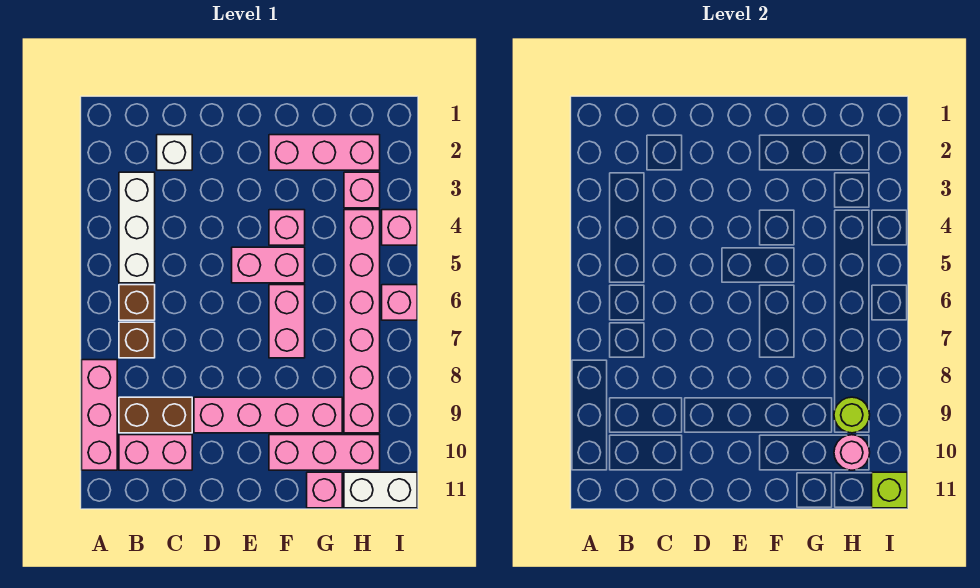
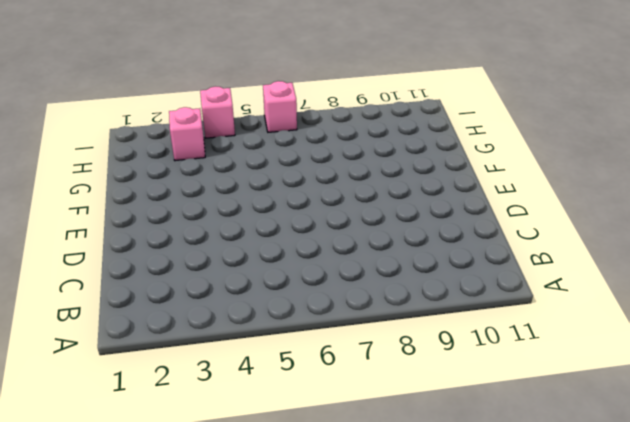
none -> pink 1x3 brick [82,360,117,470]
none -> white 1x3 brick [119,172,155,283]
none -> brown 1x1 brick [119,285,155,320]

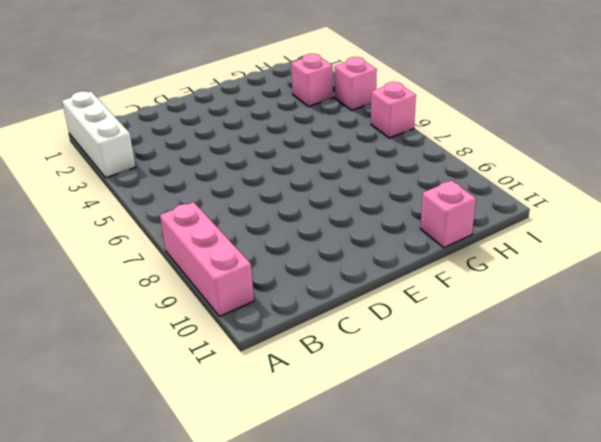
white 1x3 brick [62,91,136,178] -> white 1x3 brick moved to [119,172,155,283]
none -> brown 1x1 brick [119,285,155,320]
none -> brown 1x1 brick [119,322,155,358]
none -> brown 1x2 brick [119,397,192,433]

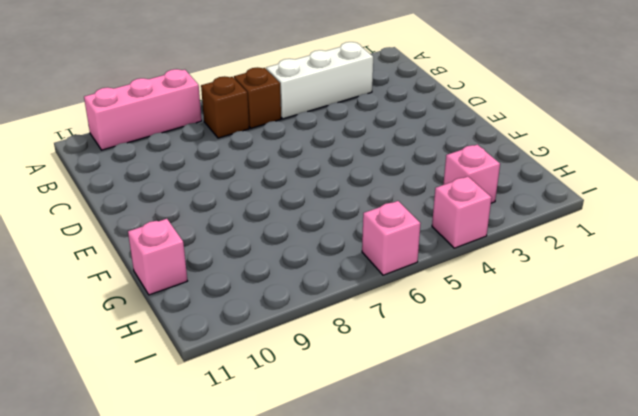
none -> brown 1x2 brick [119,397,192,433]
none -> pink 1x2 brick [119,435,192,470]
none -> white 1x1 brick [157,135,192,170]

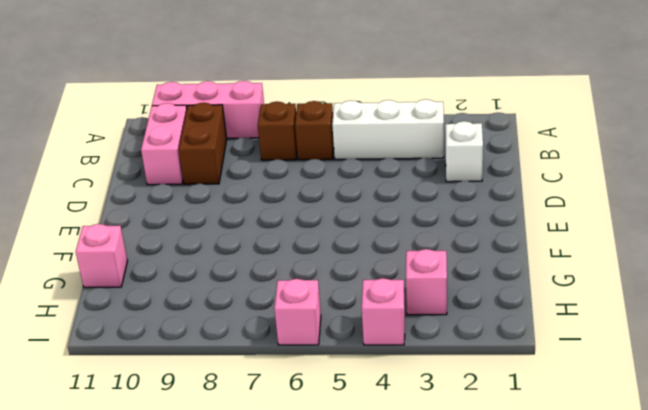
none -> pink 1x4 brick [194,397,342,433]
none -> pink 1x2 brick [232,247,305,283]
none -> pink 1x3 brick [269,135,380,170]

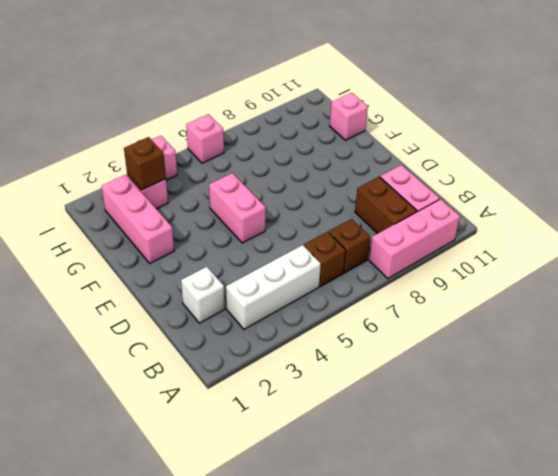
brown 1x1 brick [124,137,166,190] -> none
none -> pink 1x4 brick [194,397,342,433]
none -> pink 1x1 brick [269,210,305,245]
none -> pink 1x2 brick [269,285,305,358]

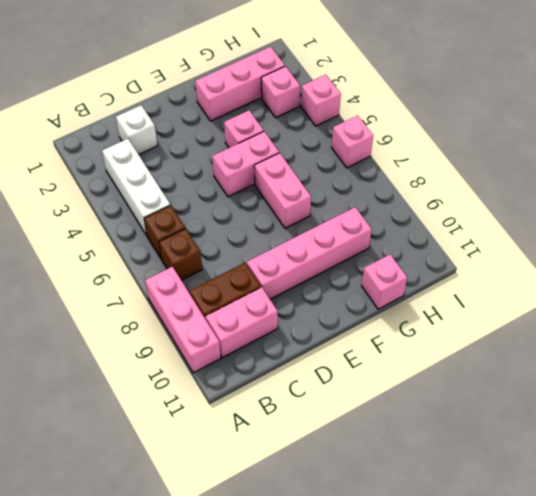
none -> pink 1x3 brick [269,435,380,470]
none -> pink 1x6 brick [344,210,380,433]
none -> white 1x2 brick [344,472,417,508]

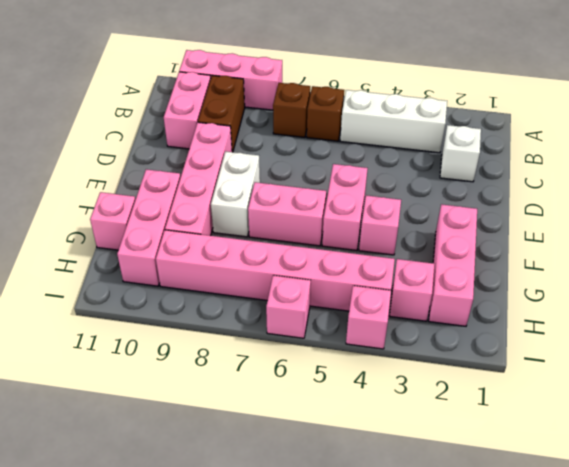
white 1x2 brick [211,152,260,237] -> white 1x2 brick moved to [344,472,417,508]
none -> lime 1x1 round brick [834,397,870,433]
none -> pink 1x1 round brick [834,435,870,470]
none -> lime 1x1 brick [872,472,907,508]

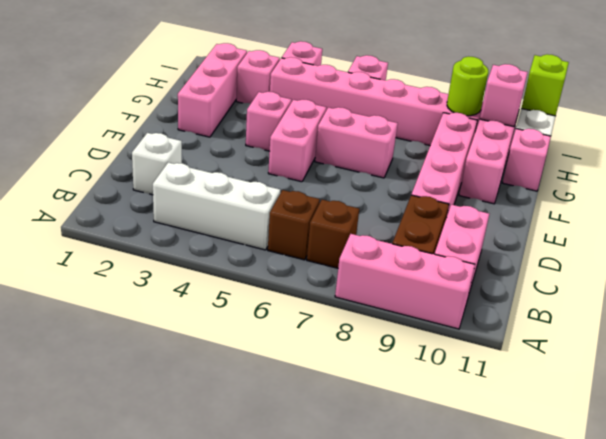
pink 1x1 brick [480,64,528,127] -> pink 1x1 round brick [834,435,870,470]

